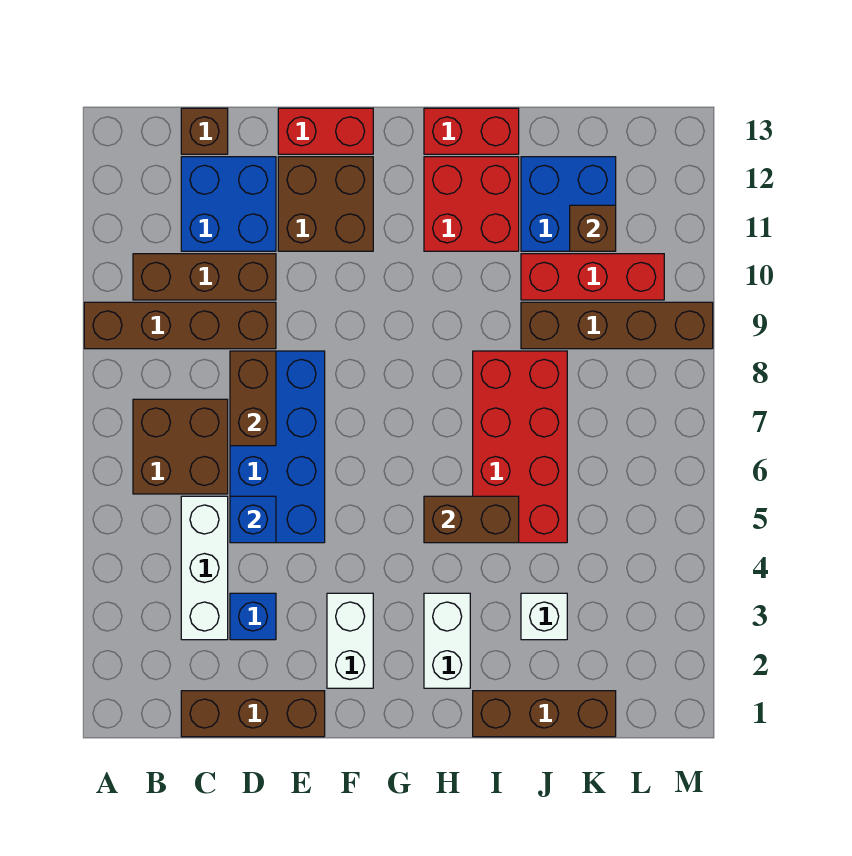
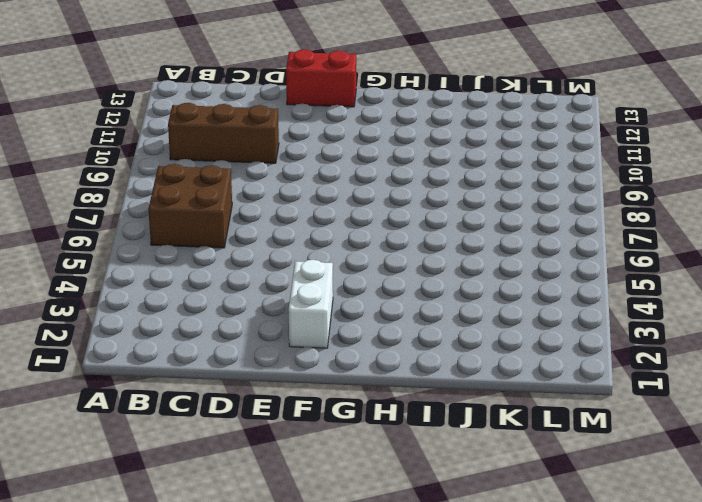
none -> brown 1x4 brick [84,302,276,349]
none -> brown 1x3 brick [181,691,325,737]
none -> white 1x3 brick [181,496,228,640]

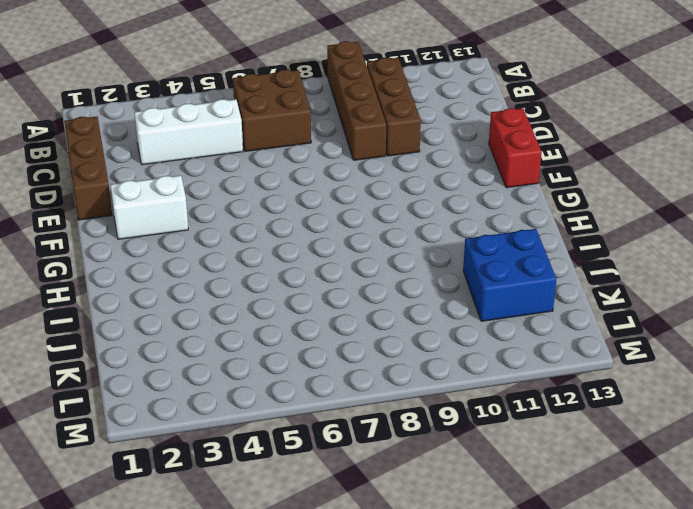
none -> blue 2x2 brick [181,157,276,251]
none -> brown 1x1 brick [181,108,228,154]
none -> blue 1x1 brick [230,593,276,640]

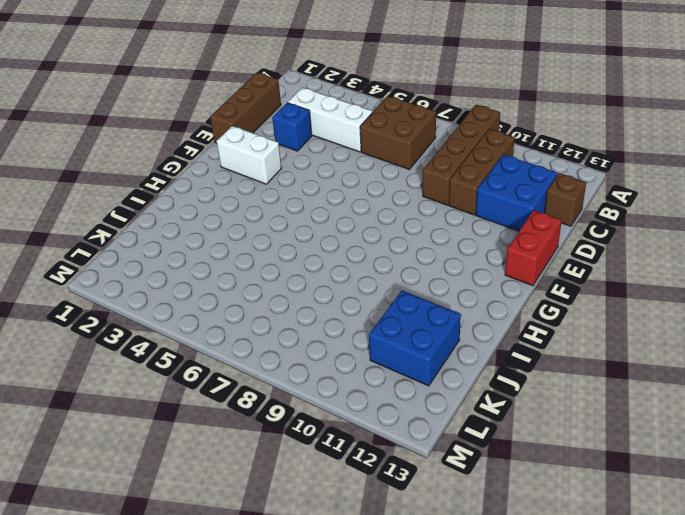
none -> blue 2x4 brick [230,351,325,543]
none -> brown 2x2 brick [278,157,373,251]
none -> white 1x2 brick [424,593,470,688]

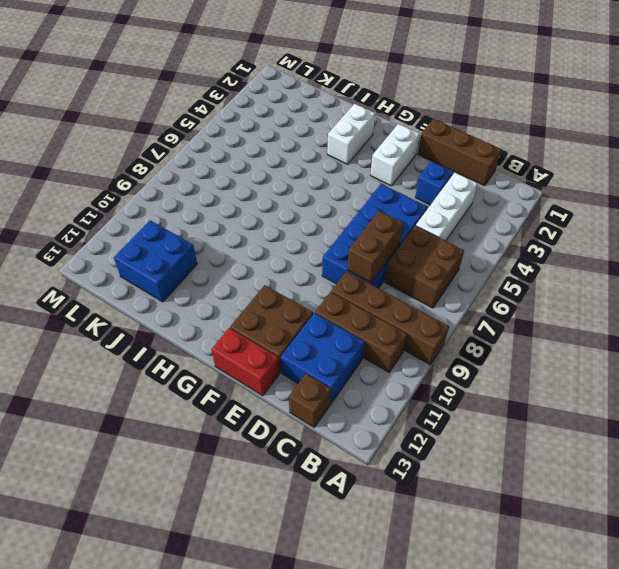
none -> red 2x2 brick [424,157,519,251]
none -> red 1x2 brick [424,108,519,154]
none -> brown 1x3 brick [473,691,616,737]

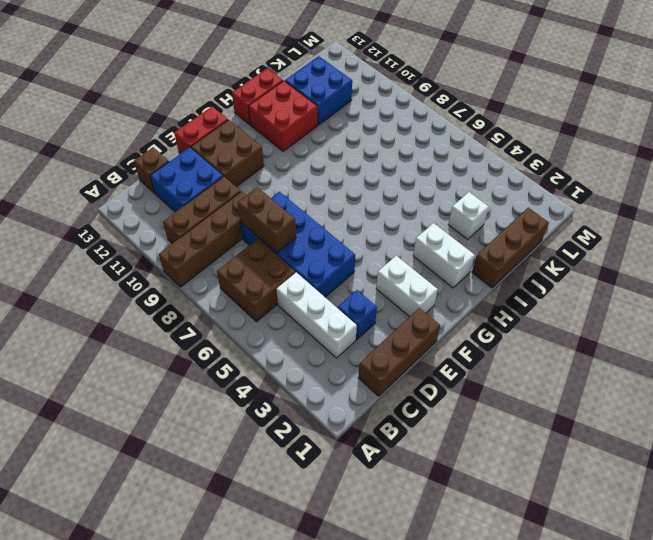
none -> red 2x4 brick [473,351,567,543]
none -> brown 1x4 brick [521,302,713,349]
none -> red 1x3 brick [521,254,664,300]

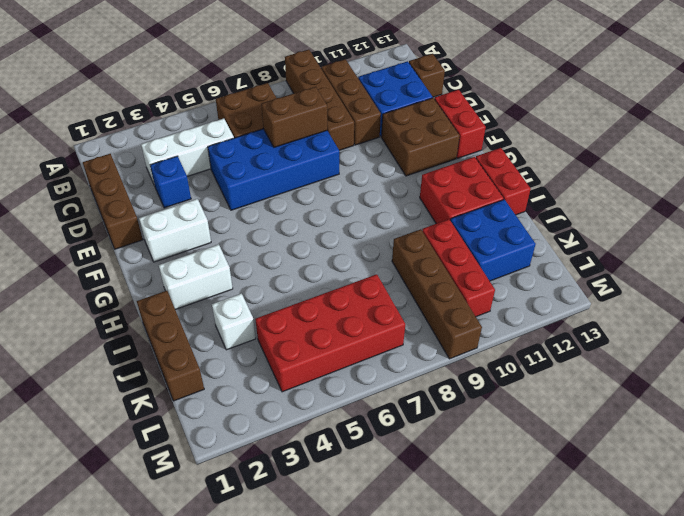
red 2x4 brick [255,274,405,392] -> red 2x4 brick moved to [473,351,567,543]
none -> blue 1x1 brick [230,496,276,543]
none -> brown 1x2 brick [424,496,519,543]
none -> brown 1x1 brick [570,205,616,251]

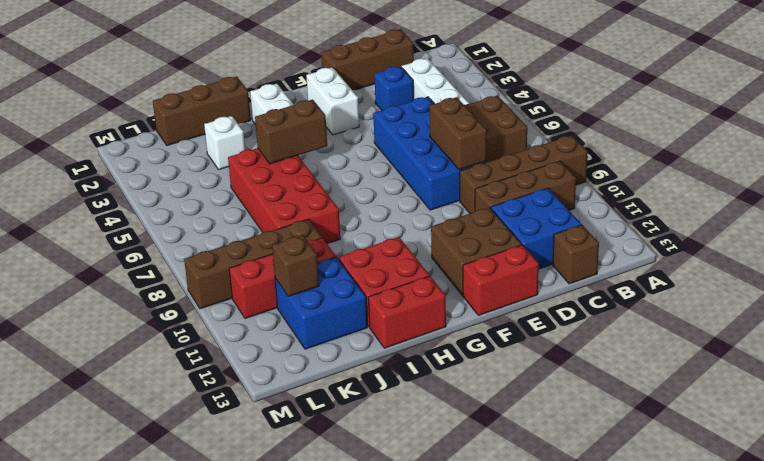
none -> blue 1x1 brick [230,496,276,543]

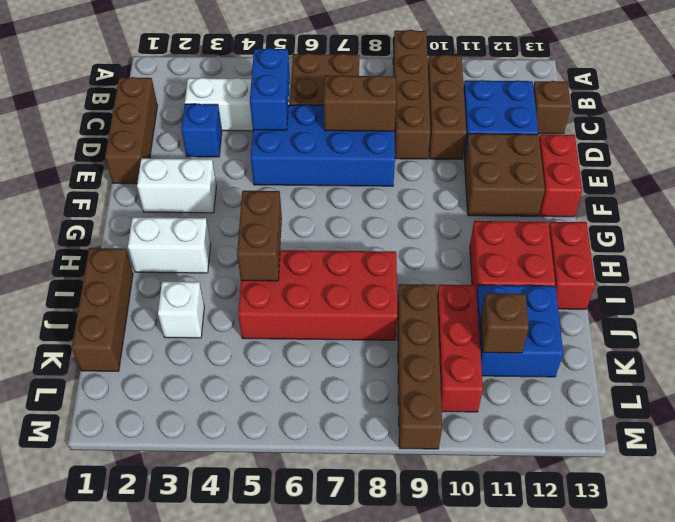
blue 1x2 brick [250,48,290,130] -> blue 1x1 brick [230,496,276,543]

